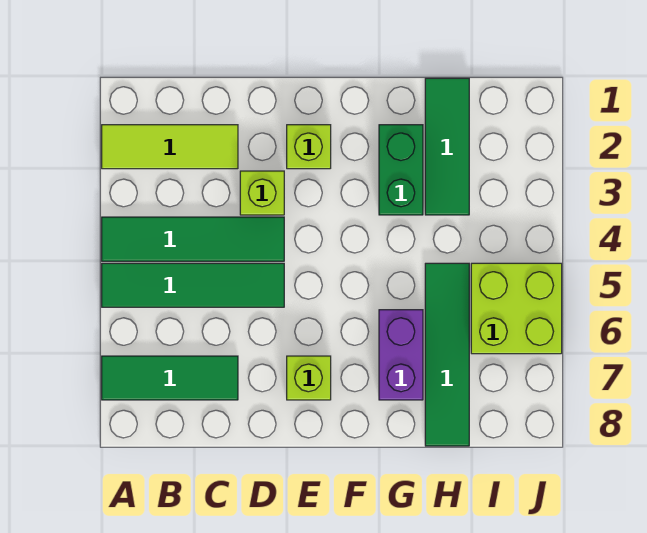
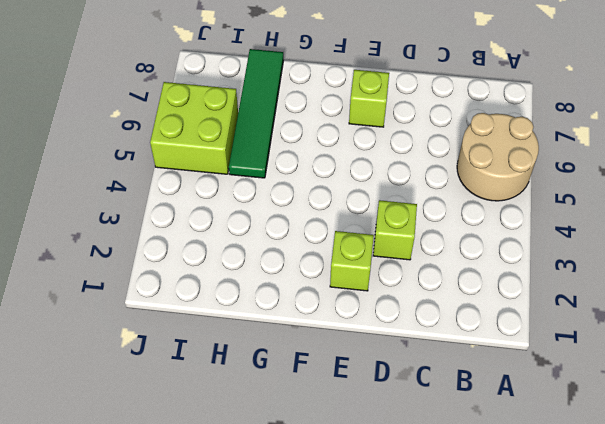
tan 2x2 round brick [457,113,539,201] -> green 1x4 tile [102,263,284,307]
none -> lime 1x3 tile [102,125,238,169]
none -> green 1x4 tile [102,217,284,261]
none -> green 1x3 tile [102,356,238,400]

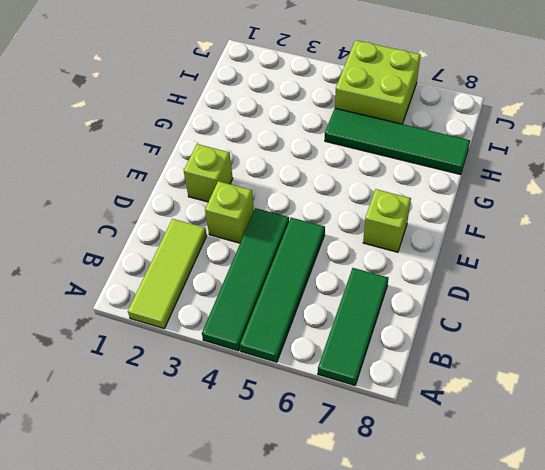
none -> green 1x2 brick [379,125,423,215]
none -> purple 1x2 brick [379,310,423,400]
none -> green 1x3 tile [425,78,469,215]

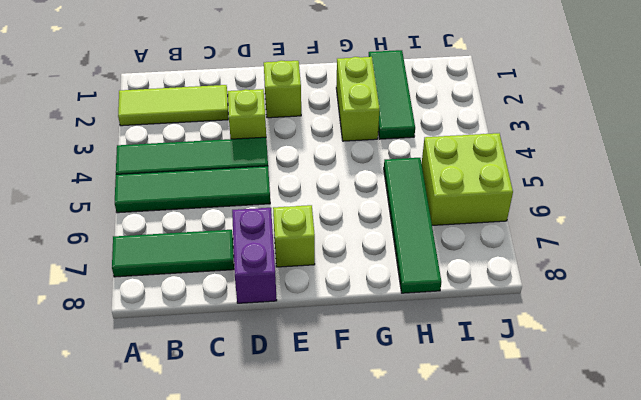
purple 1x2 brick [232,208,277,303] -> purple 1x2 brick moved to [379,310,423,400]
lime 1x2 brick [336,57,380,141] -> green 1x2 brick [379,125,423,215]

